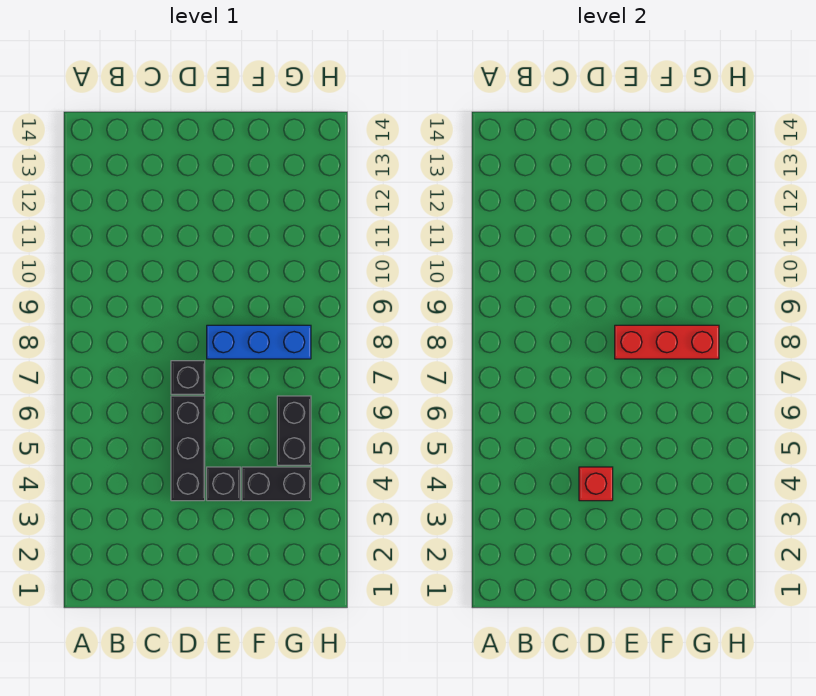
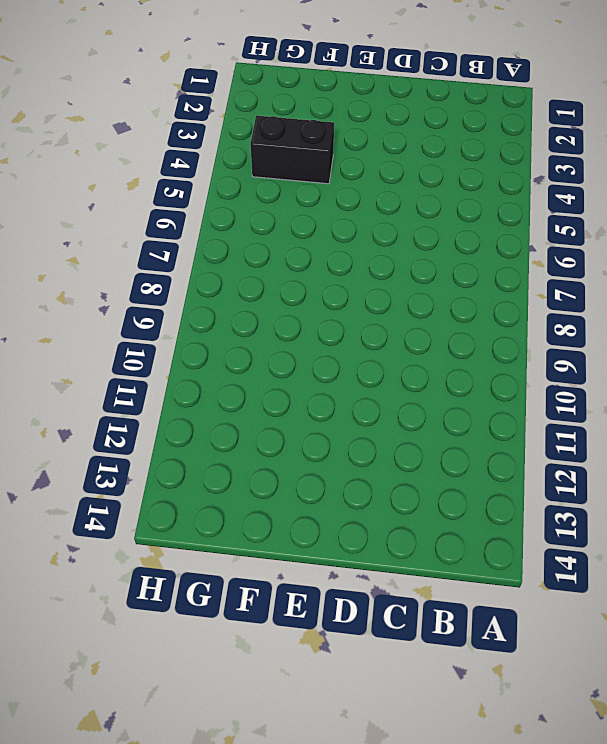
none -> black 1x3 brick [171,396,205,501]
none -> black 1x1 brick [171,361,205,394]

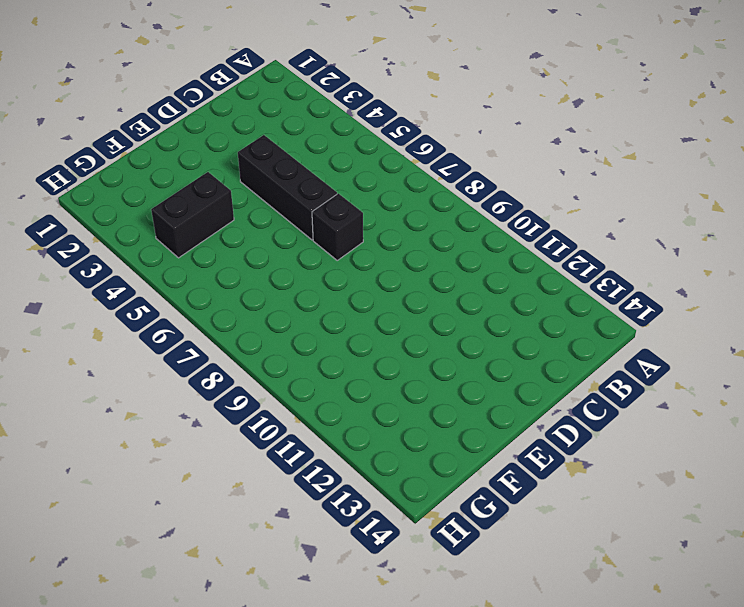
none -> black 1x1 brick [207,467,240,501]
none -> blue 1x3 brick [207,325,311,359]

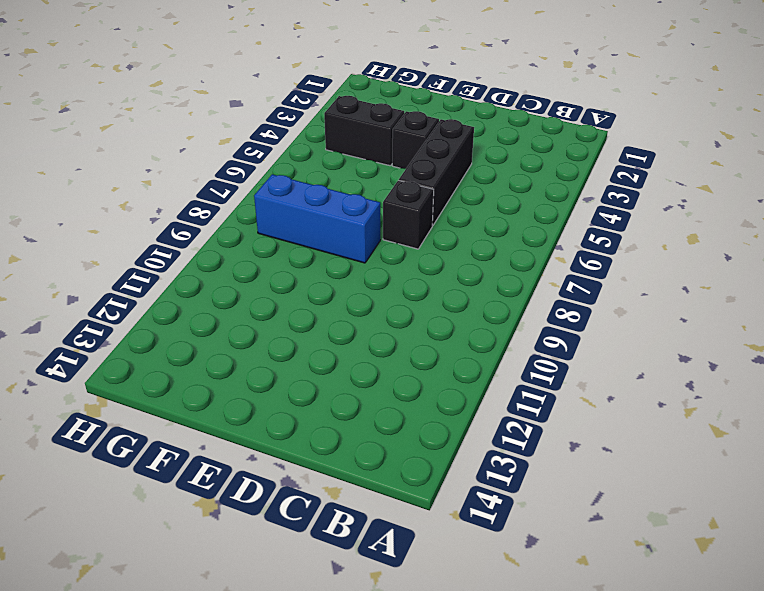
none -> black 1x2 brick [277,396,311,465]
none -> red 1x1 brick [579,467,613,501]

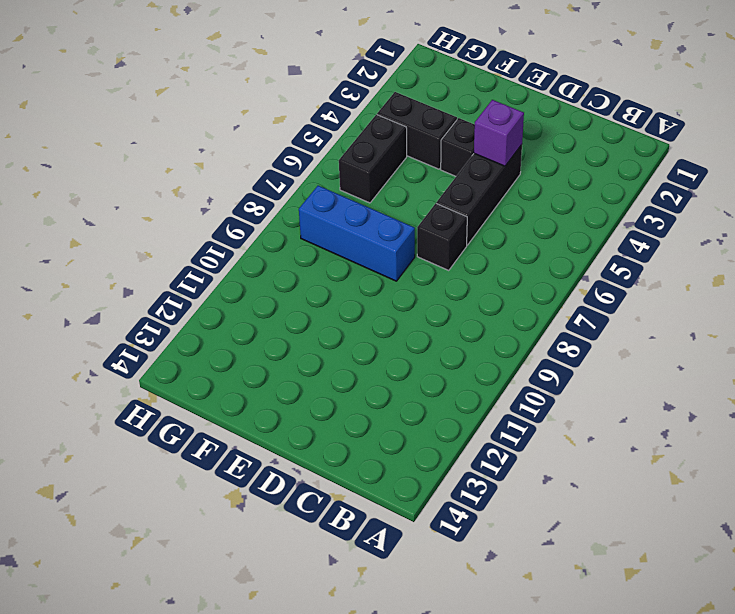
purple 1x1 brick [474,100,524,166] -> red 1x1 brick [579,467,613,501]
none -> red 1x3 brick [615,325,719,359]

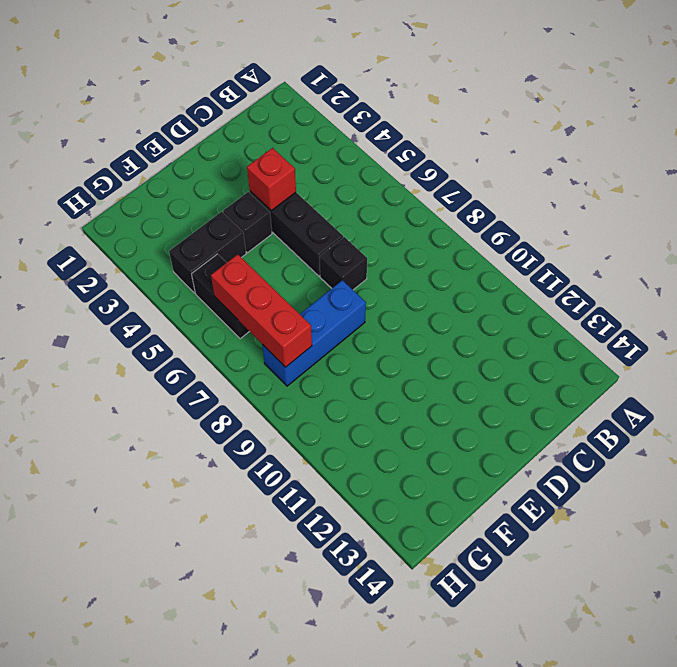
red 1x3 brick [211,254,312,367] -> red 1x3 brick turned to [615,325,719,359]

